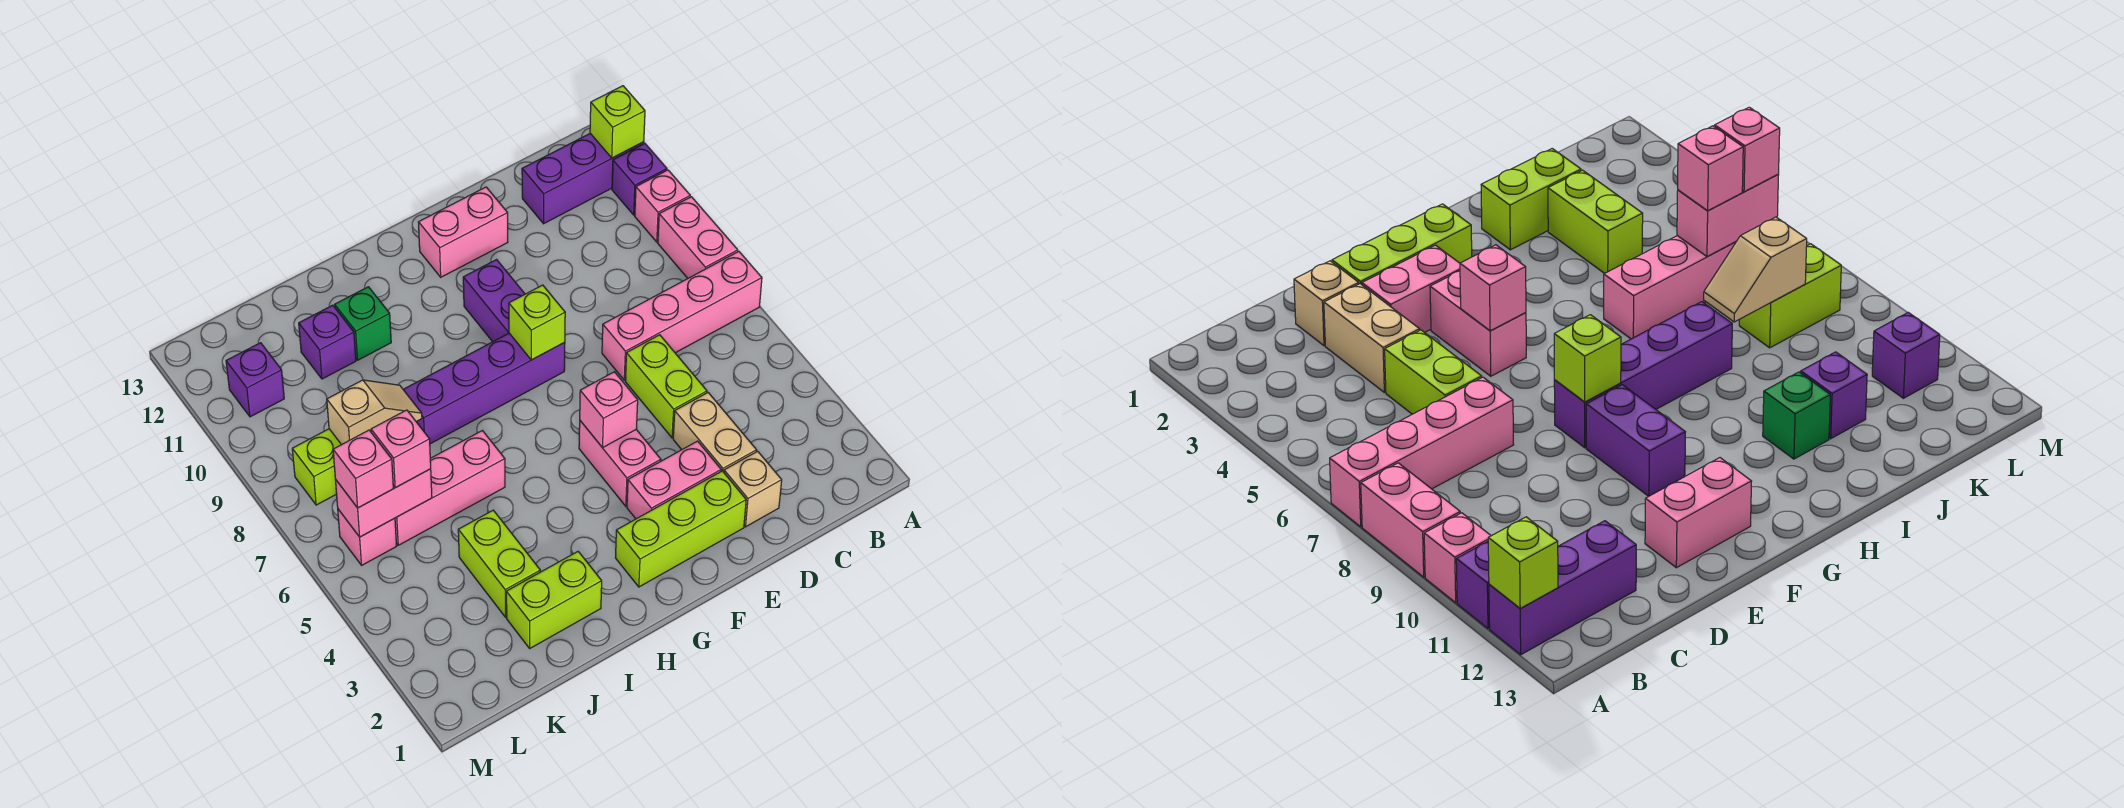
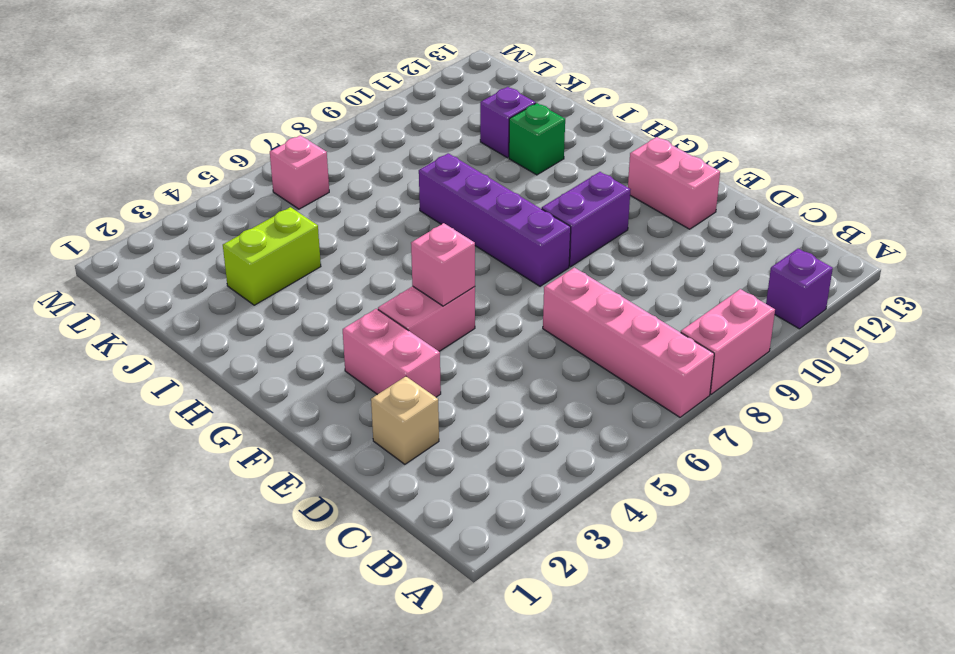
none -> pink 1x1 brick [635,170,690,242]
none -> purple 1x3 brick [522,134,644,224]
none -> tan 1x2 brick [673,393,756,472]

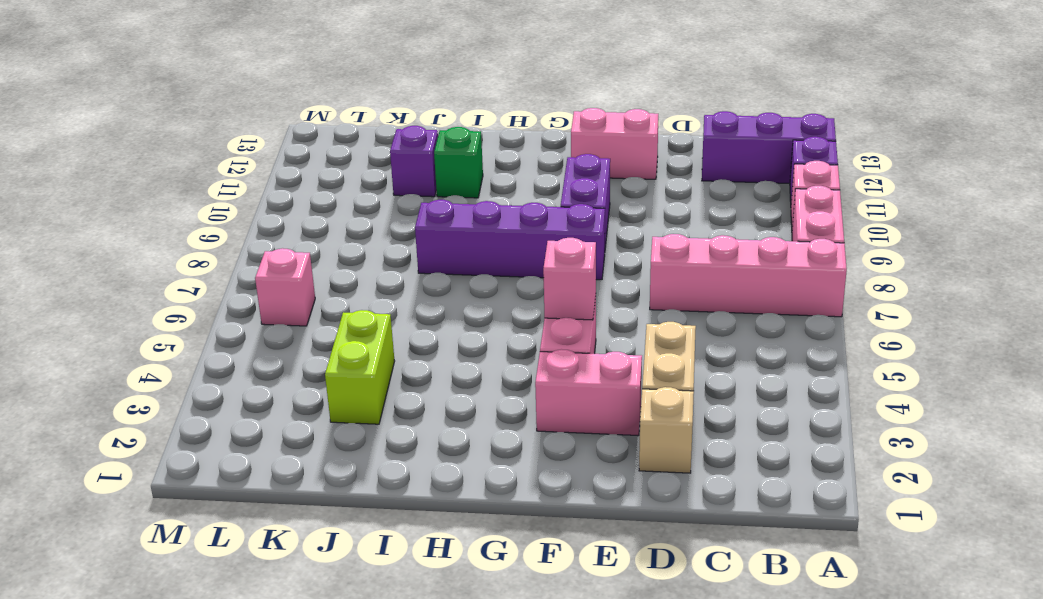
none -> lime 1x2 brick [625,335,707,438]
none -> lime 1x3 brick [616,471,746,587]
none -> lime 1x2 brick [506,552,602,648]

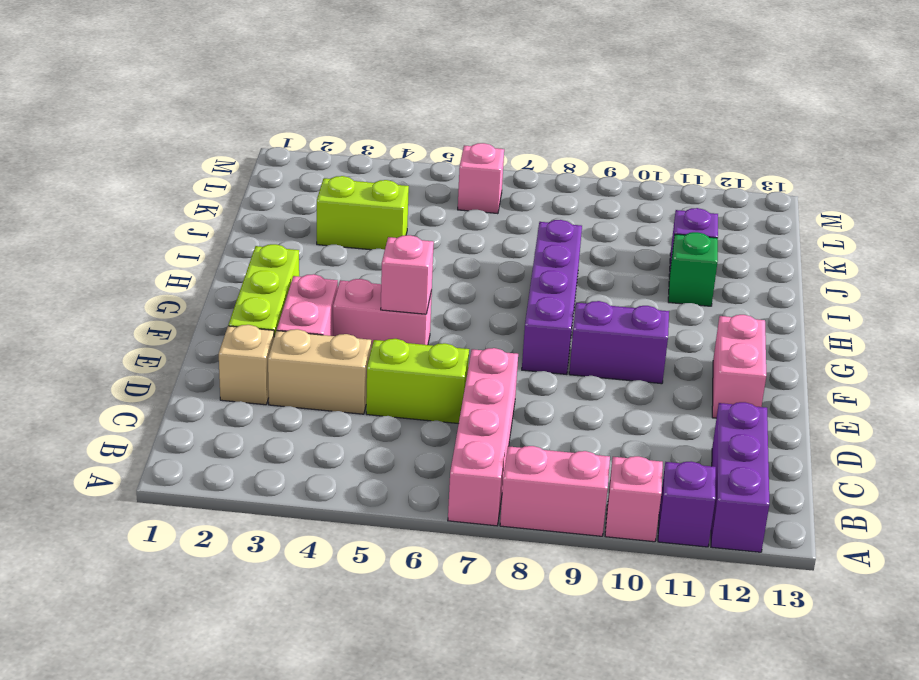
none -> lime 1x2 brick [506,552,602,648]
none -> pink 1x3 brick [395,430,505,545]
none -> lime 1x2 brick [292,429,341,505]

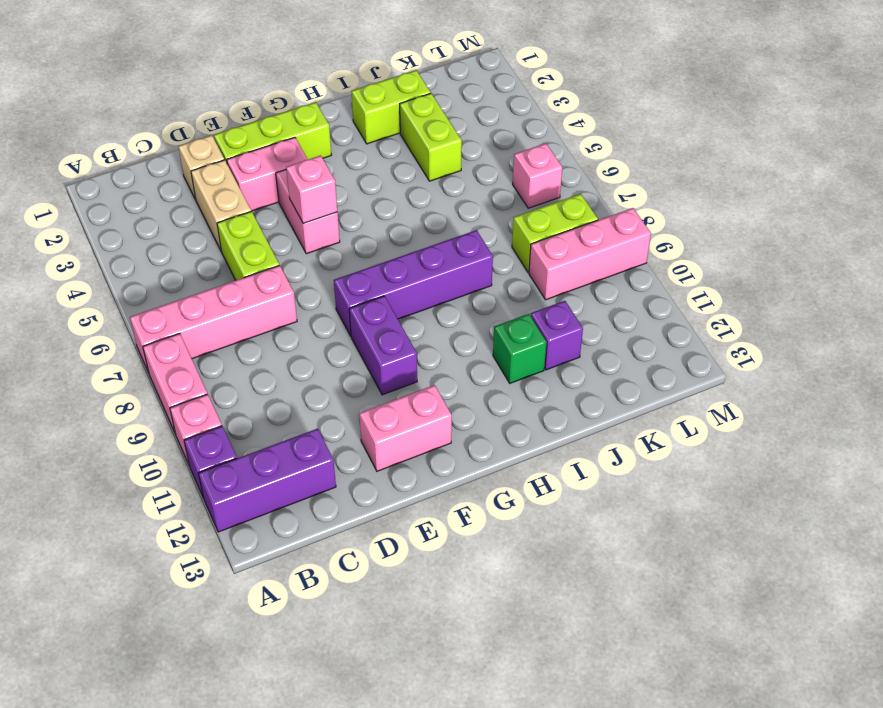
pink 1x3 brick [529,208,651,300] -> pink 1x3 brick moved to [395,430,505,545]
none -> purple 1x1 brick [226,343,284,417]
none -> lime 1x1 brick [590,86,645,158]
none -> lime 1x1 brick [509,285,565,360]

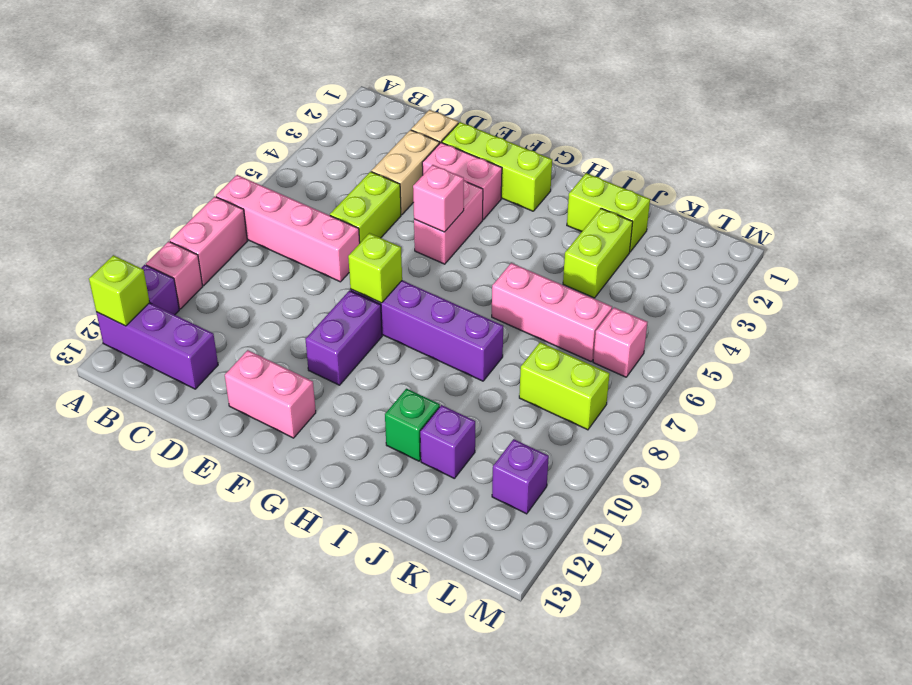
none -> tan 1x2 slope [327,380,422,445]
none -> pink 1x2 brick [335,469,432,537]
none -> pink 1x1 brick [371,410,431,488]

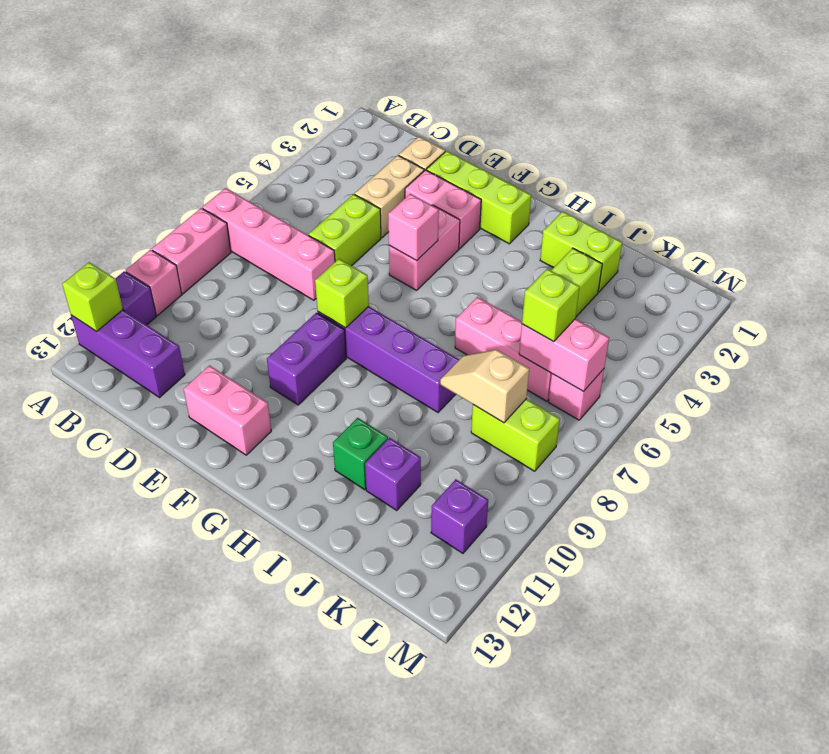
lime 1x1 brick [522,269,580,342] -> pink 1x1 brick [371,410,431,488]
none -> pink 1x1 brick [333,430,393,508]

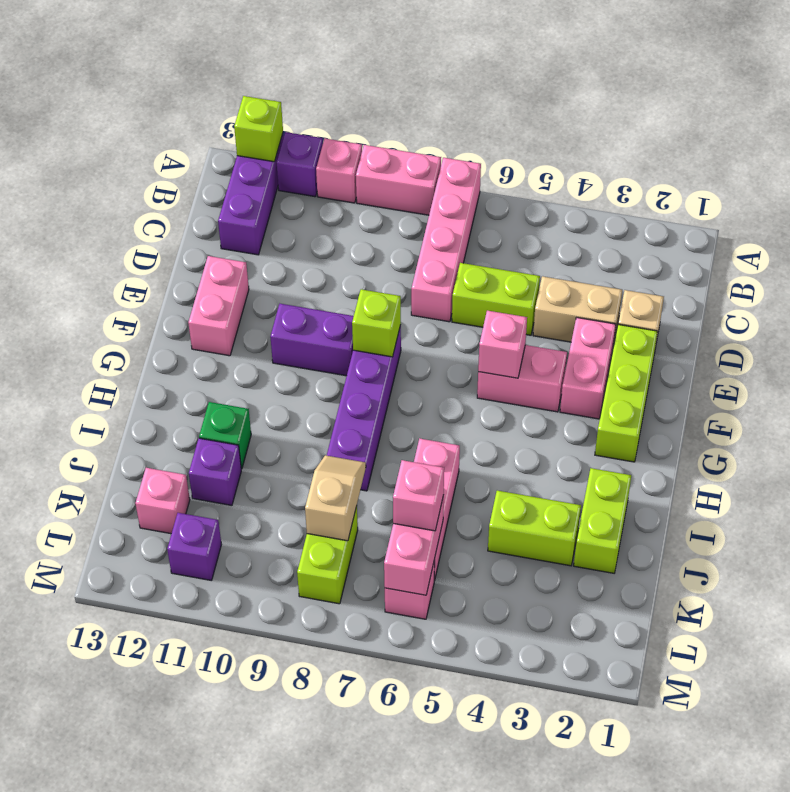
pink 1x1 brick [135,468,190,534] -> pink 1x1 brick moved to [333,430,393,508]

